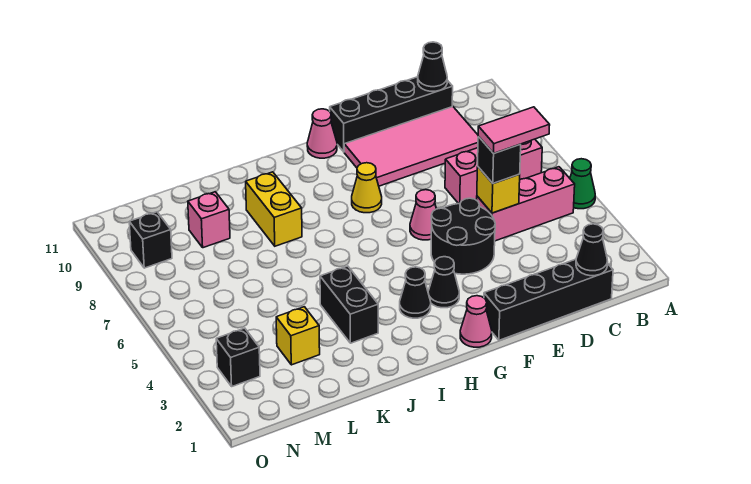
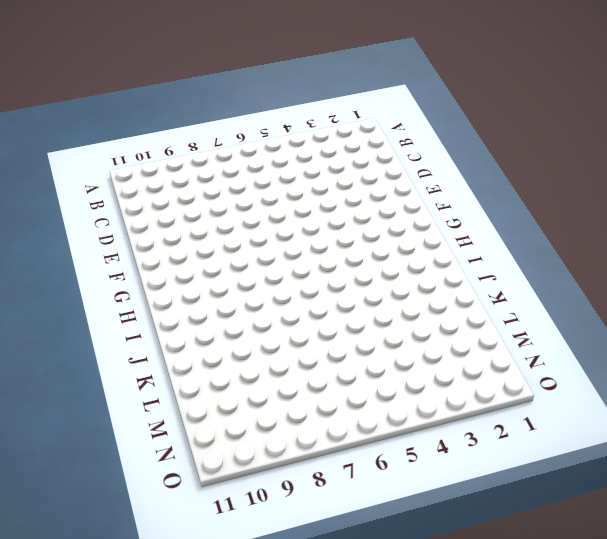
none -> green 1x1 cone [570,159,595,209]
none -> pink 1x3 brick [477,167,575,241]
none -> pink 1x3 brick [445,139,542,204]

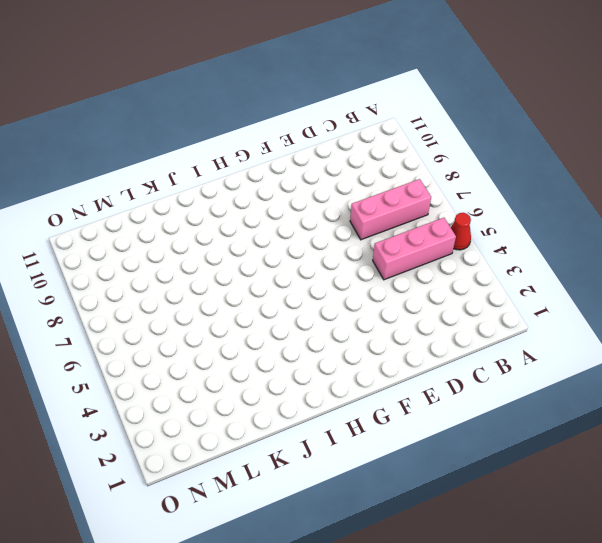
red 1x1 cone [451,213,471,250] -> green 1x1 cone [570,159,595,209]
none -> black 1x4 brick [484,259,613,340]
none -> pink 2x4 tile [344,107,478,186]
none -> black 1x4 brick [330,77,453,152]

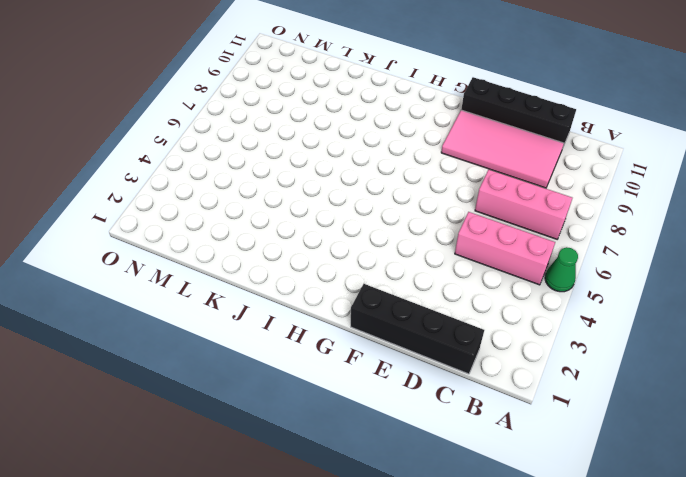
none -> black 2x2 round brick [431,198,495,274]
none -> pink 1x1 cone [410,190,436,240]
none -> pink 1x1 cone [460,296,492,347]

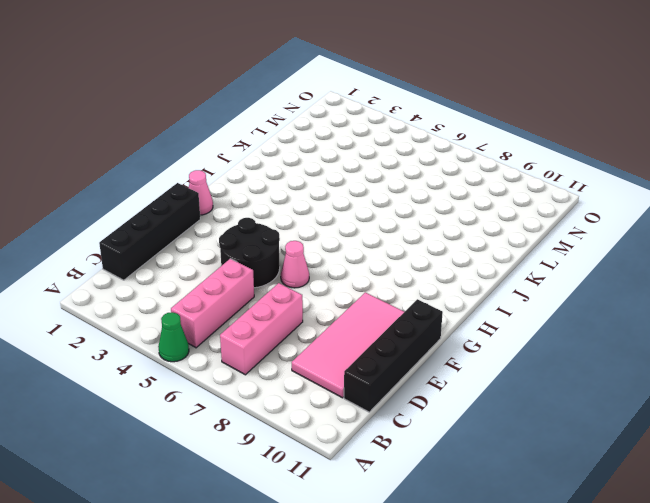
none -> black 1x1 cone [428,257,459,308]
none -> yellow 1x1 cone [352,163,382,213]
none -> pink 1x1 cone [307,109,337,158]

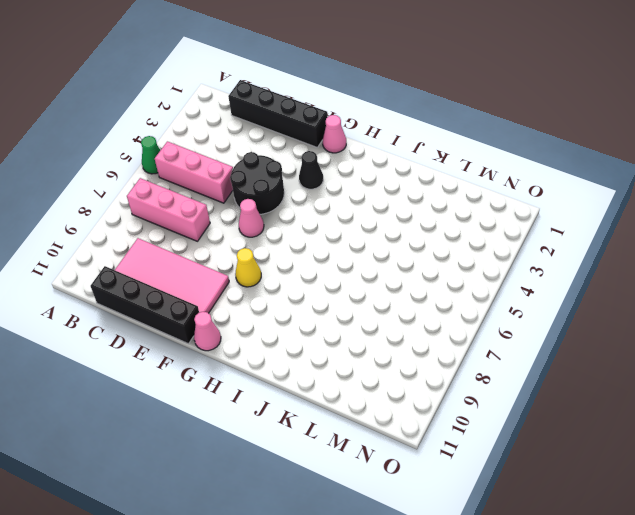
none -> black 1x1 cone [400,267,431,318]
none -> black 1x2 brick [320,266,378,343]
none -> yellow 1x2 brick [246,172,302,246]

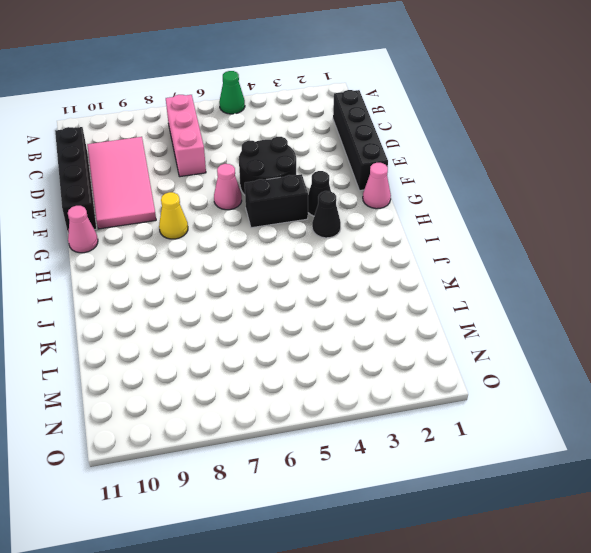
black 1x2 brick [245,174,308,228] -> black 1x2 brick moved to [320,266,378,343]
none -> pink 1x3 brick [477,167,575,241]
none -> yellow 1x2 brick [246,172,302,246]
none -> yellow 1x1 brick [276,307,320,365]

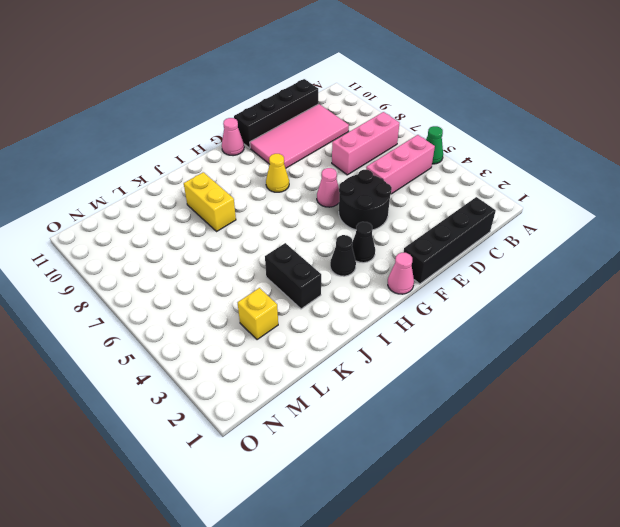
none -> pink 1x1 brick [188,192,230,248]
none -> black 1x1 brick [216,328,260,386]
none -> black 1x1 brick [129,212,172,268]

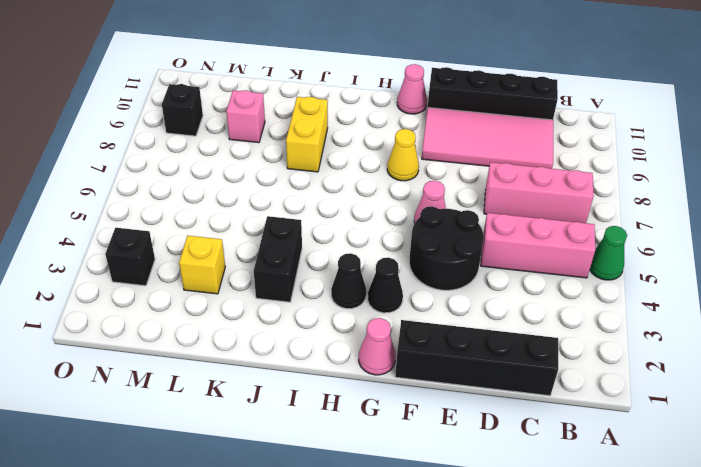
none -> black 1x1 cone [576,224,608,276]
none -> black 1x1 cone [418,42,447,91]
none -> yellow 1x1 brick [477,167,520,213]

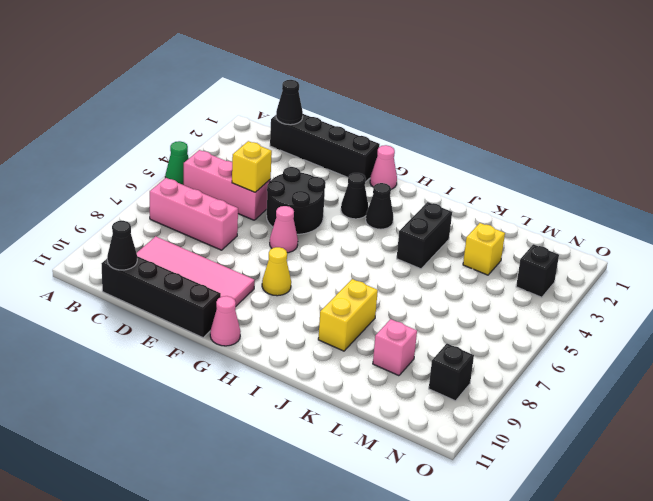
none -> black 1x1 brick [478,137,521,183]
none -> pink 1x2 tile [478,107,550,153]

